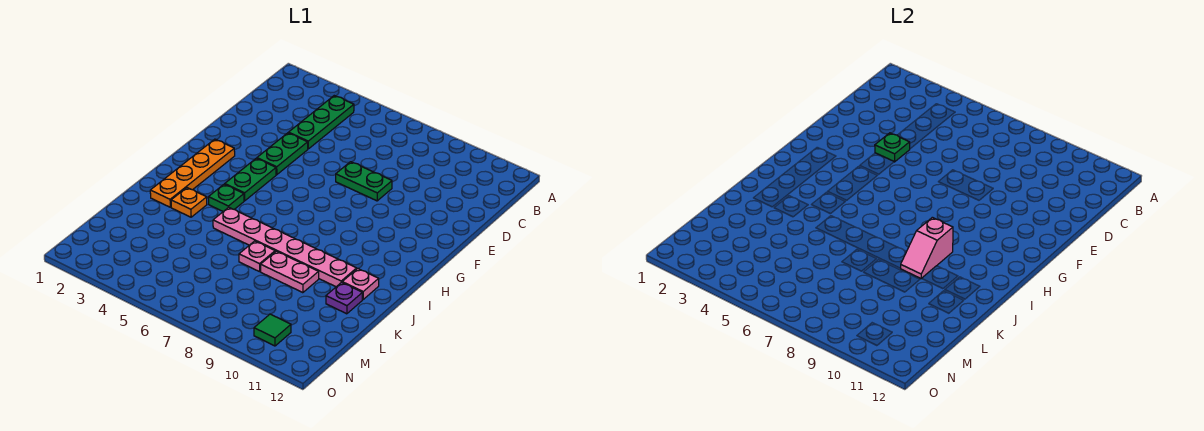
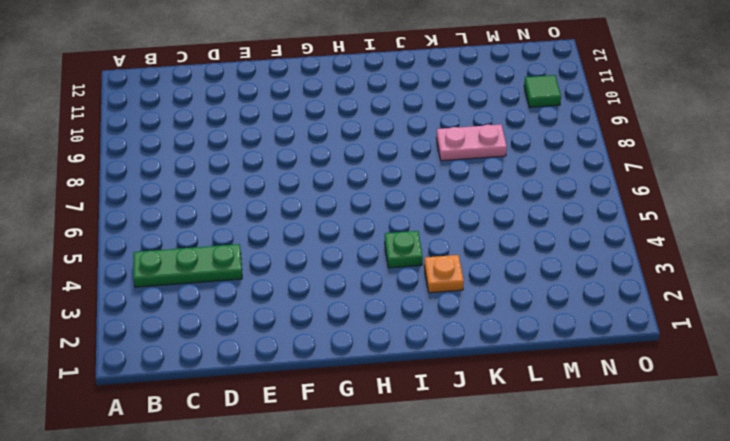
pink 1x2 plate [437,125,507,161] -> pink 1x2 plate turned to [261,251,319,293]
none -> green 1x2 plate [257,133,308,175]
none -> green 1x2 plate [336,162,392,201]
none -> orange 1x4 plate [150,139,235,207]

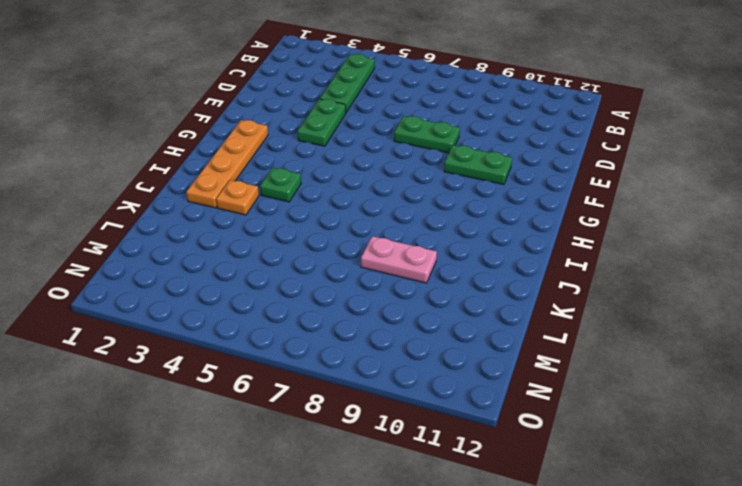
green 1x2 plate [444,145,512,185] -> green 1x2 plate turned to [225,158,276,201]
none -> pink 1x6 plate [213,207,357,287]
none -> pink 1x1 plate [342,269,379,299]
none -> pink 1x1 plate [239,241,275,272]

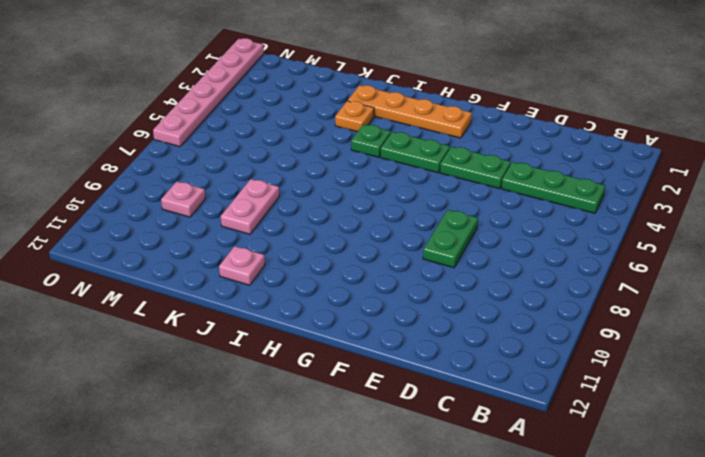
pink 1x1 plate [161,181,205,217] -> pink 1x1 plate moved to [239,241,275,272]
pink 1x6 plate [153,38,264,147] -> pink 1x6 plate moved to [213,207,357,287]
none -> purple 1x1 plate [326,282,362,314]
none -> green 1x1 tile [254,314,291,346]
none -> green 1x1 plate [875,133,910,162]

